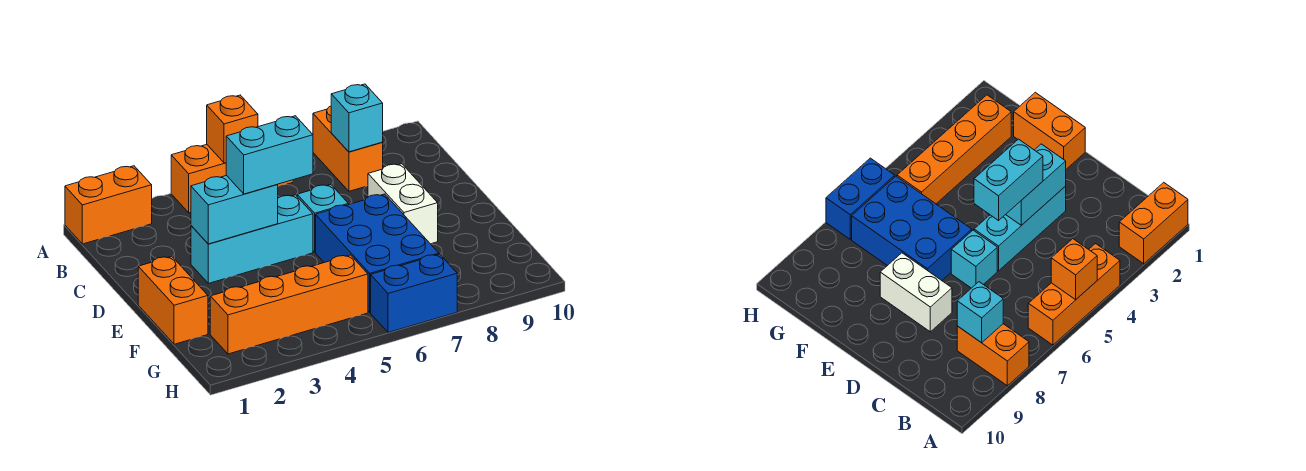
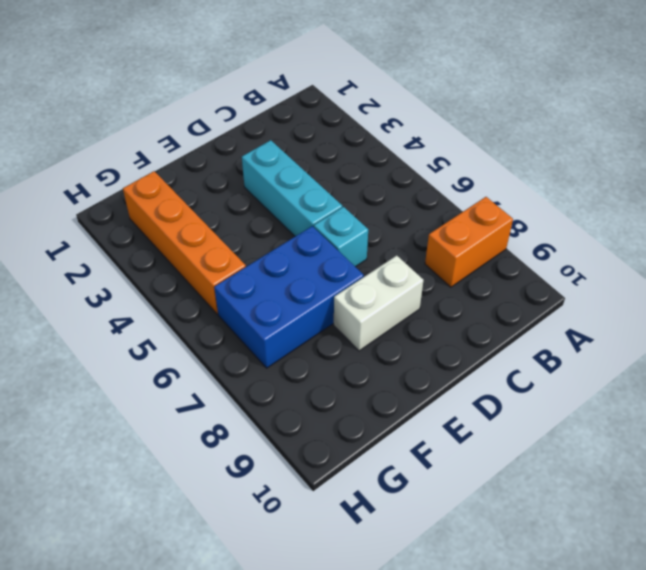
none -> orange 1x2 brick [65,166,152,244]
none -> orange 1x3 brick [171,144,293,213]
none -> orange 1x2 brick [138,256,208,344]

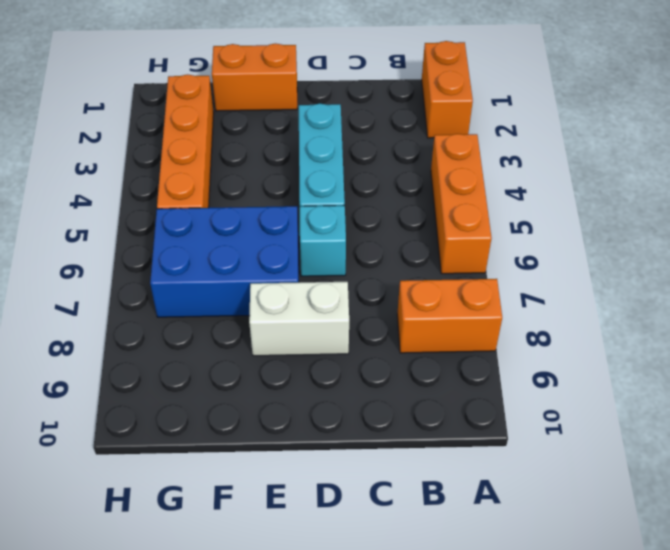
none -> blue 1x2 brick [371,254,457,333]
none -> orange 1x1 brick [207,95,258,163]
none -> cyan 1x1 brick [331,84,383,152]

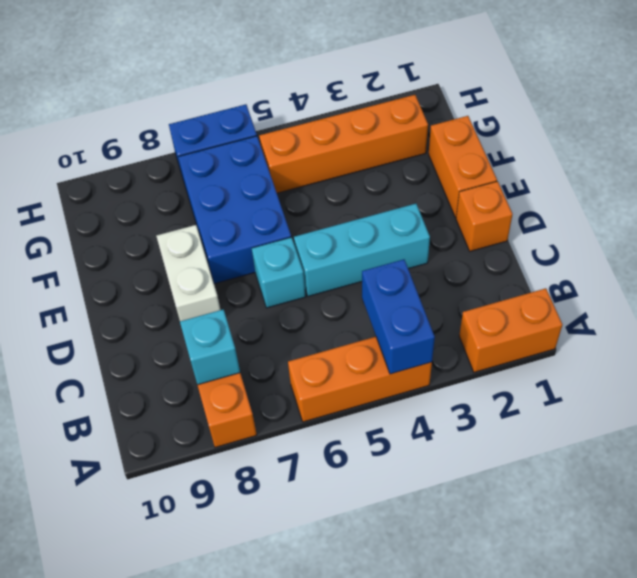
blue 1x2 brick [362,259,435,374] -> none
orange 1x1 brick [456,181,513,251] -> orange 1x1 brick moved to [207,95,258,163]
none -> cyan 1x2 brick [191,175,278,244]
none -> cyan 1x2 brick [226,116,313,194]

